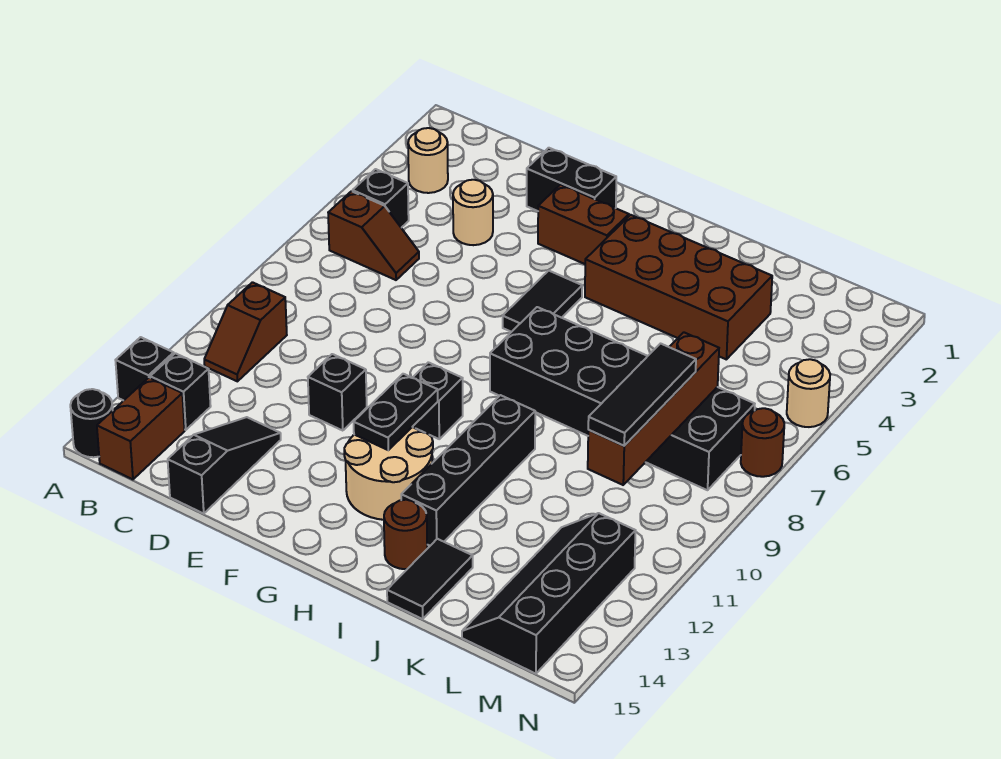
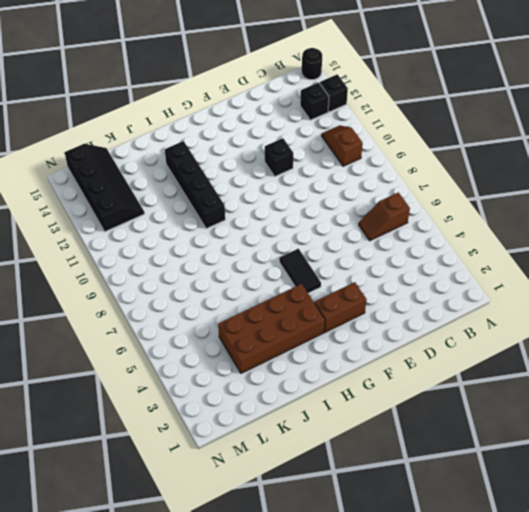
none -> tan 1x1 round brick [408,128,448,193]
none -> black 1x1 brick [353,169,409,228]
none -> brown 1x2 brick [97,378,185,479]

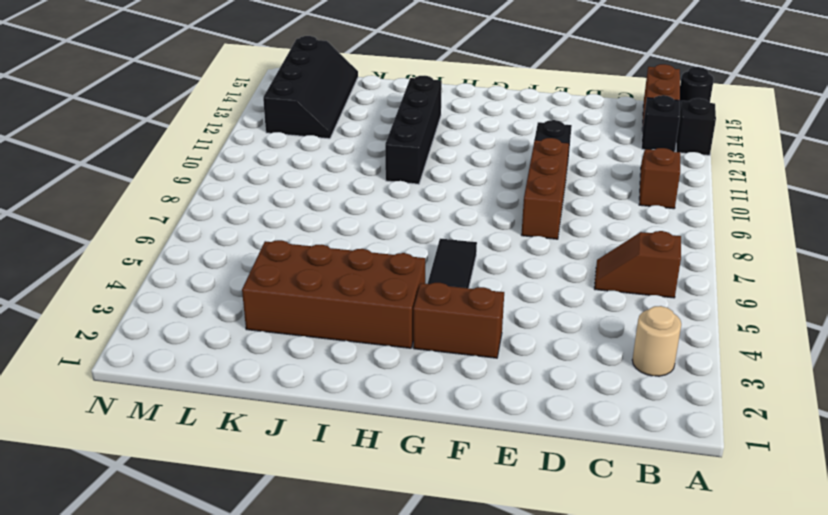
brown 1x3 brick [521,138,569,239] -> none
none -> black 1x1 brick [353,169,409,228]
none -> tan 1x1 round brick [453,180,493,245]
none -> black 1x3 slope [168,417,281,513]

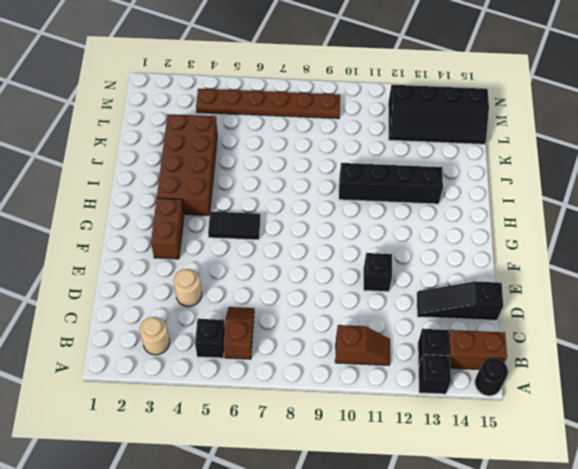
brown 1x6 plate [196,89,340,119] -> black 2x6 brick [490,307,755,490]
none -> black 1x2 brick [527,148,617,211]
none -> black 1x1 brick [413,362,463,439]
none -> tan 2x2 round brick [344,427,433,520]

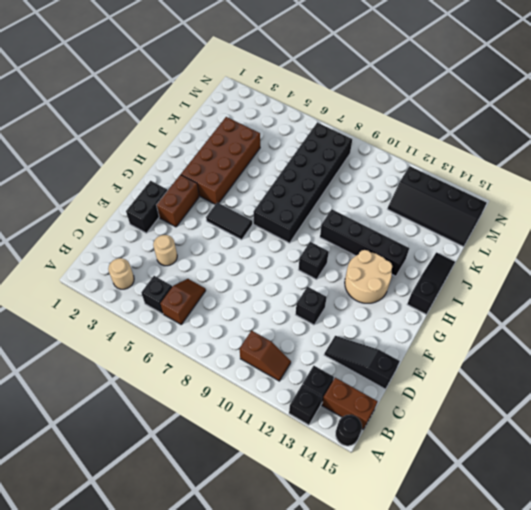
black 1x3 slope [407,252,455,314] -> black 1x2 tile [387,539,473,619]
none -> brown 1x1 round brick [384,500,427,569]
none -> tan 1x1 round brick [787,359,830,427]
none -> brown 1x1 round brick [741,408,784,477]

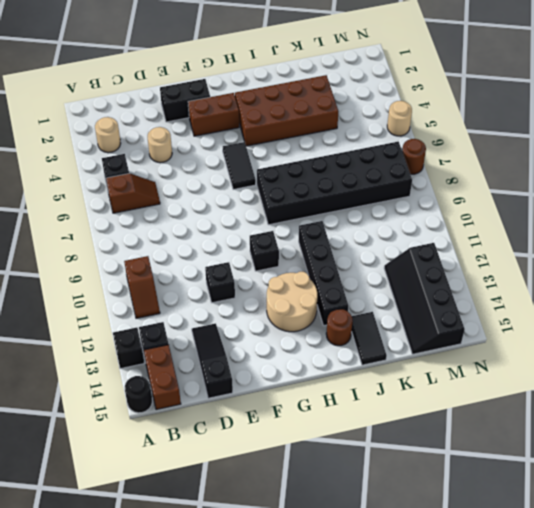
none -> black 1x2 plate [354,374,438,450]
none -> brown 1x4 brick [588,332,719,485]
none -> black 1x3 tile [588,344,696,446]

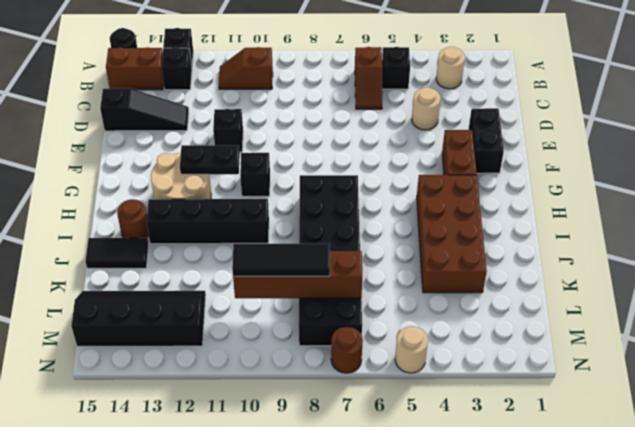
none -> black 1x2 tile [503,271,582,332]

